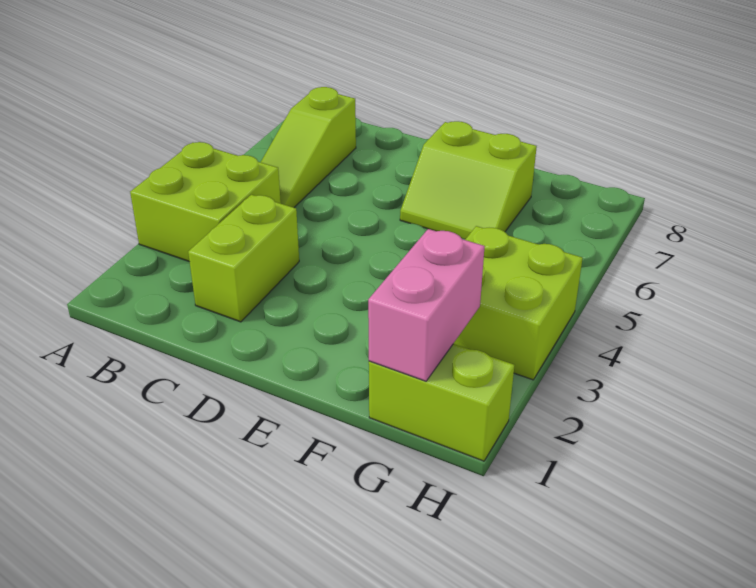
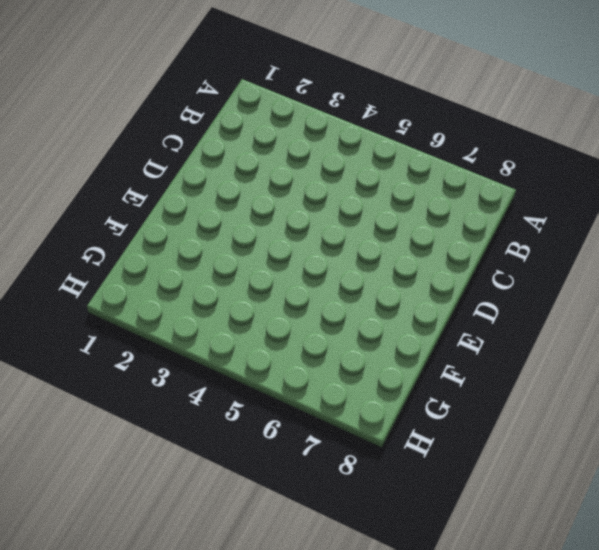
none -> lime 2x2 brick [130,142,281,261]
none -> lime 1x3 slope [261,87,356,208]

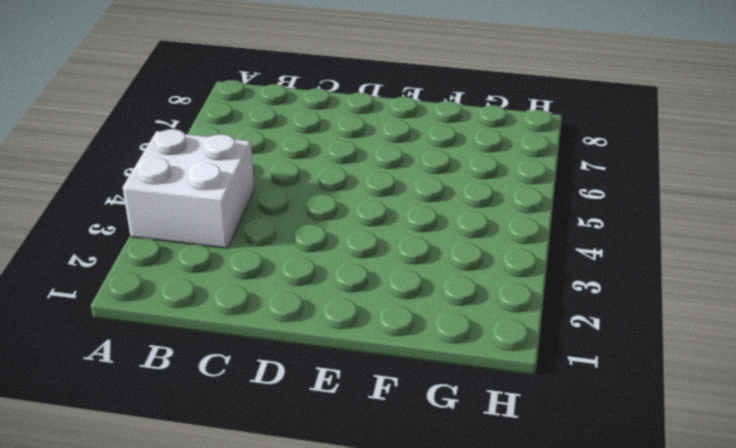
white 2x2 brick [123,129,254,249] -> lime 2x2 brick [130,142,281,261]
none -> lime 1x3 slope [261,87,356,208]
none -> lime 1x2 brick [188,195,299,322]

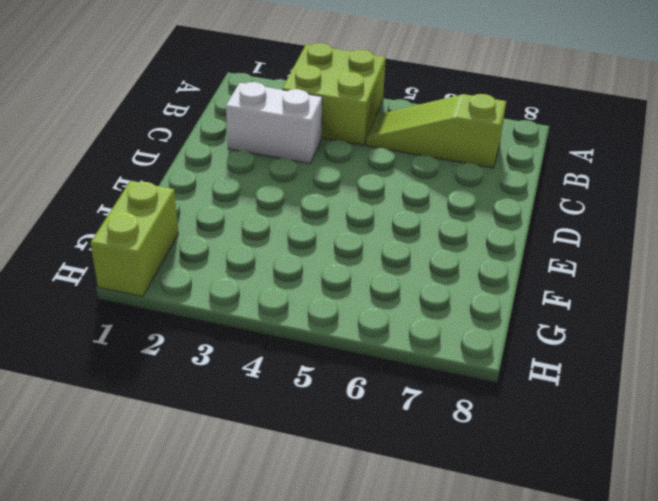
white 1x2 brick [226,82,322,164] -> lime 1x2 brick [188,195,299,322]
none -> lime 2x2 slope [400,121,537,239]
none -> lime 2x2 brick [453,226,583,380]

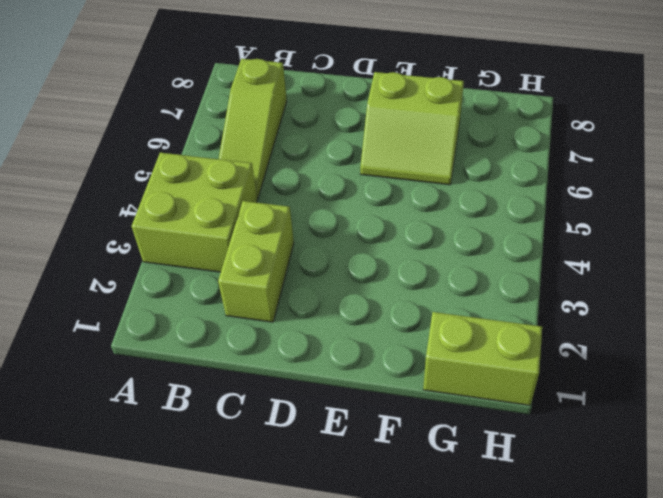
none -> lime 2x2 brick [453,226,583,380]
none -> pink 1x2 brick [368,229,485,381]

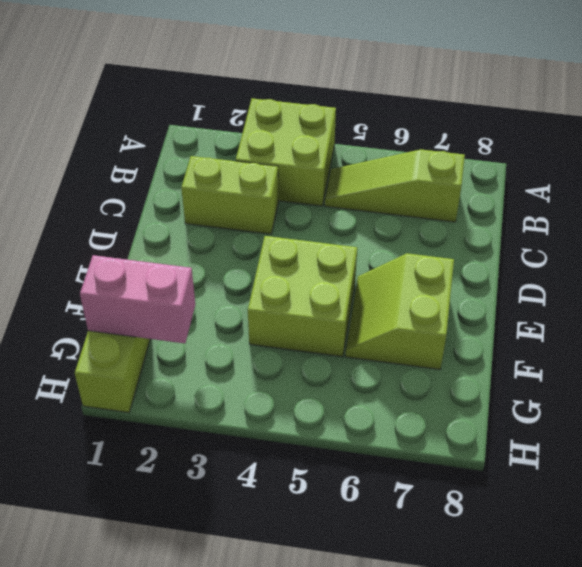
lime 2x2 brick [248,236,357,357] -> lime 2x2 brick moved to [453,226,583,380]

